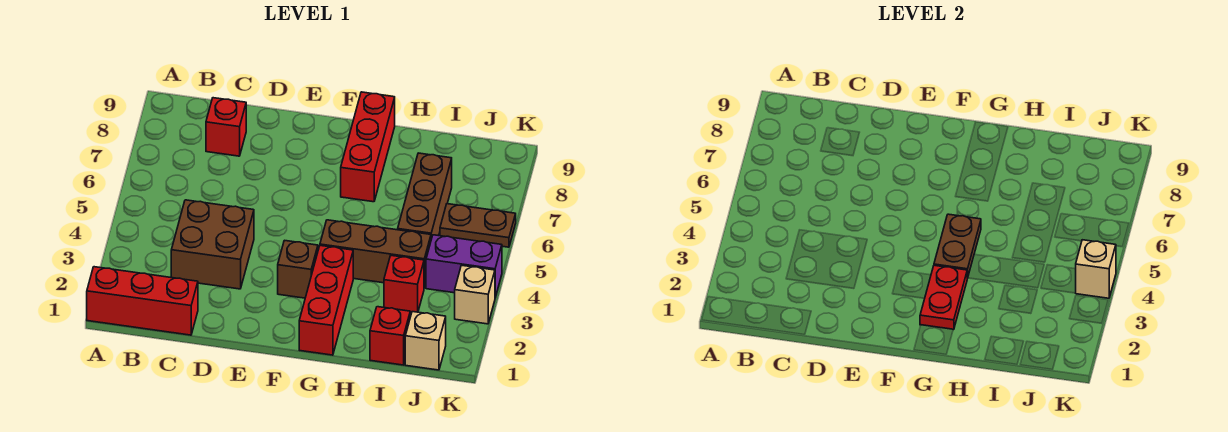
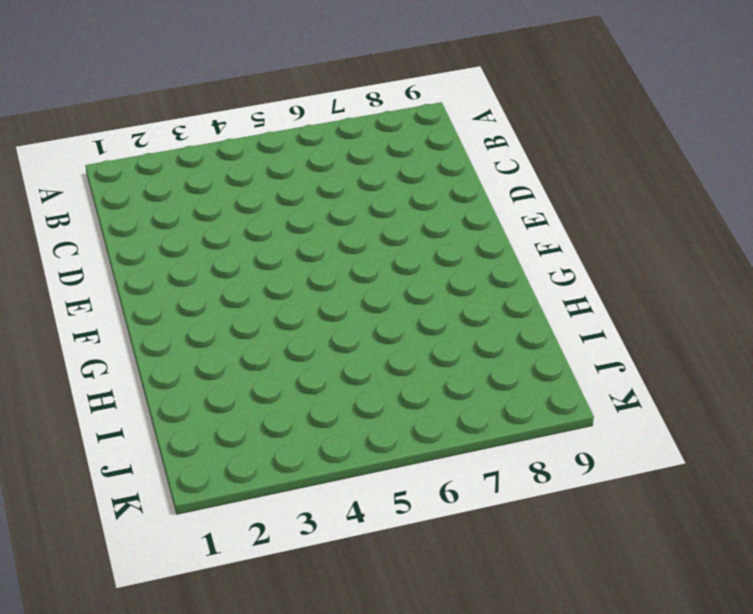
none -> red 1x3 brick [87,267,198,335]
none -> brown 2x2 brick [171,200,254,289]
none -> red 1x1 brick [206,98,246,156]

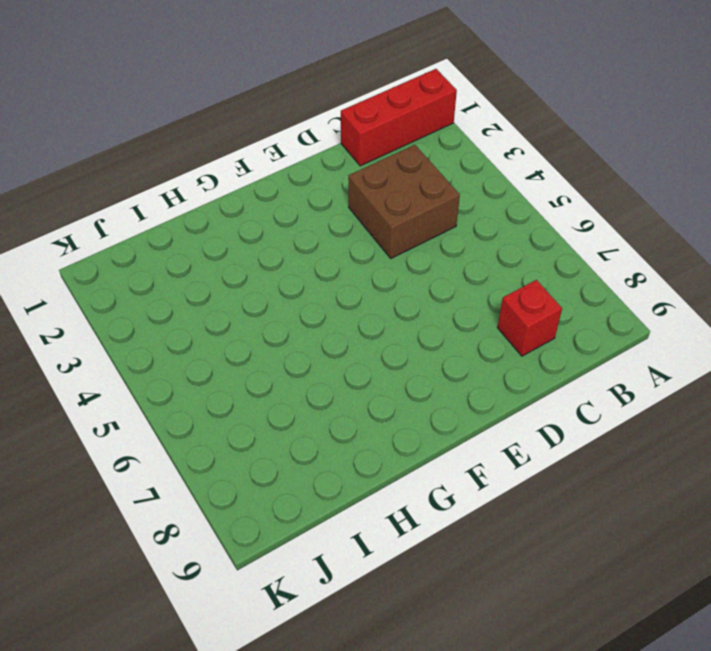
none -> brown 1x1 brick [278,240,318,298]
none -> red 1x3 brick [299,246,353,355]
none -> brown 1x3 brick [320,220,431,288]

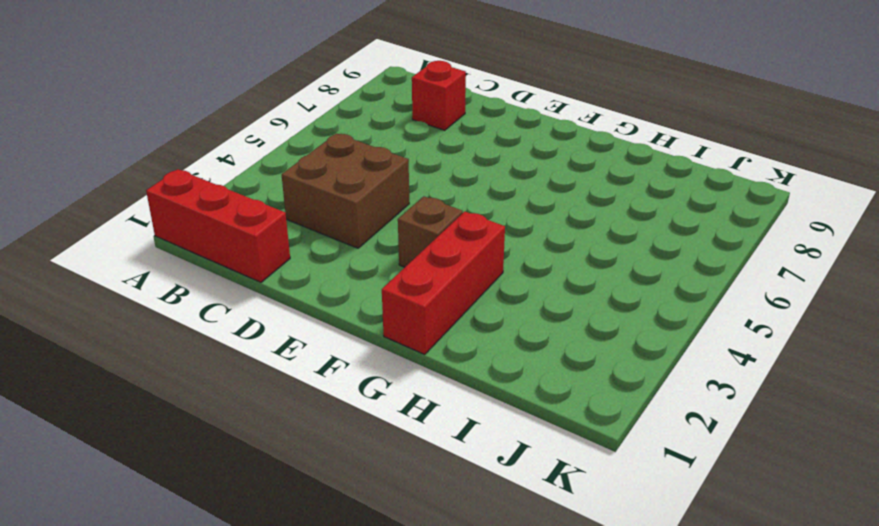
none -> brown 1x3 brick [320,220,431,288]
none -> red 1x3 brick [341,92,395,202]
none -> red 1x1 brick [370,307,410,365]

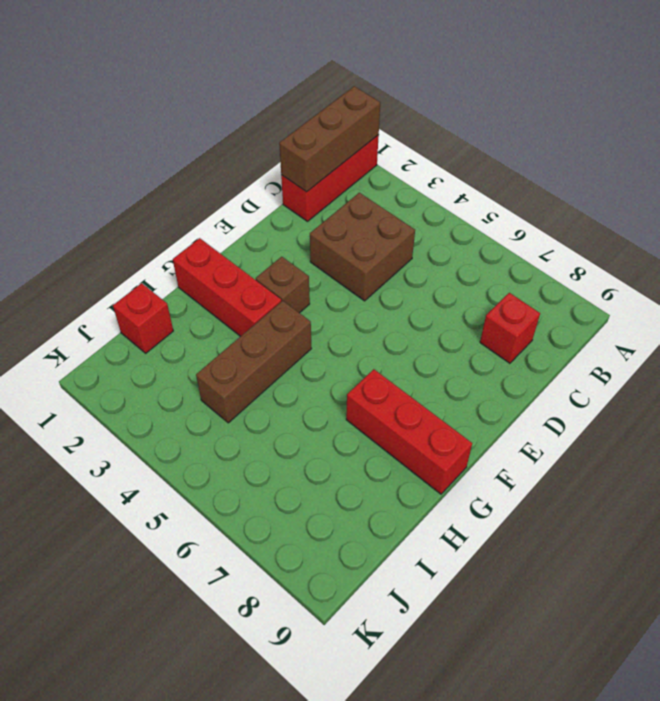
brown 1x3 brick [279,86,380,192] -> brown 1x3 brick turned to [398,153,452,239]
none -> red 1x1 brick [384,256,424,313]
none -> tan 1x1 brick [405,312,446,370]
none -> purple 1x2 brick [426,235,502,297]

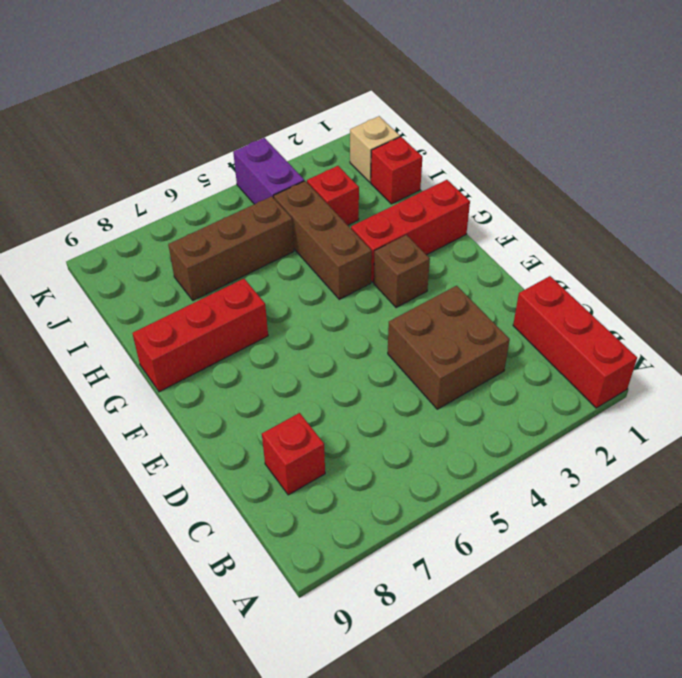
none -> brown 1x2 plate [440,204,516,247]
none -> tan 1x1 brick [455,265,495,324]
none -> red 1x2 plate [920,265,967,330]

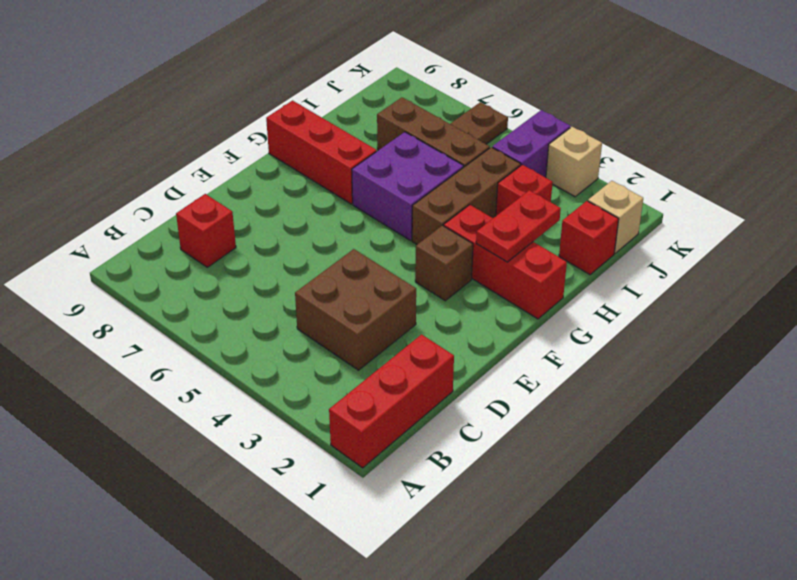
red 1x2 plate [476,190,561,262] -> red 1x2 plate turned to [920,265,967,330]
purple 2x2 brick [352,132,464,240] -> none
none -> brown 1x2 plate [934,214,981,278]
none -> tan 1x1 brick [1076,240,1116,298]

